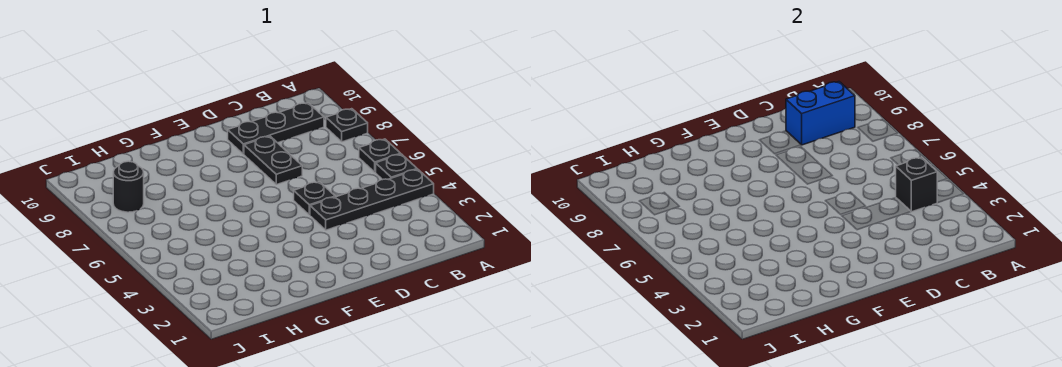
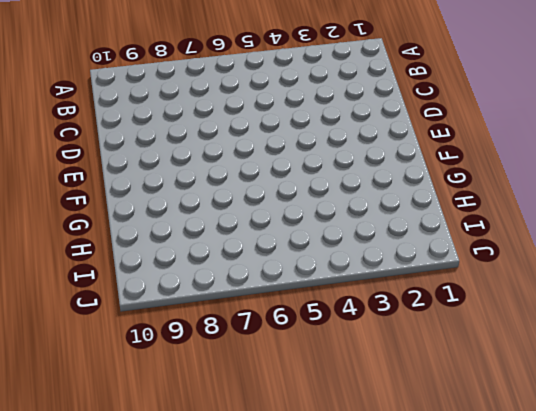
none -> black 1x4 plate [310,169,434,230]
none -> black 1x1 plate [376,154,417,180]

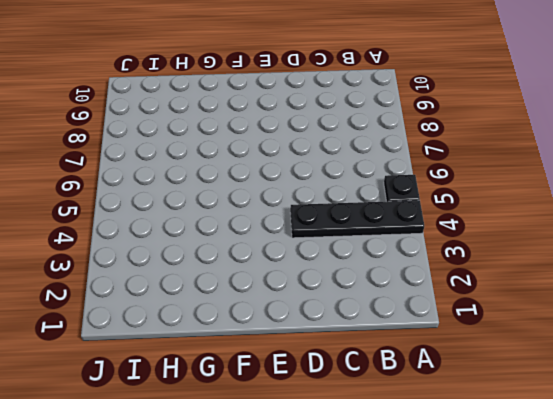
none -> black 1x1 plate [359,139,400,172]
none -> black 1x1 plate [326,109,368,142]

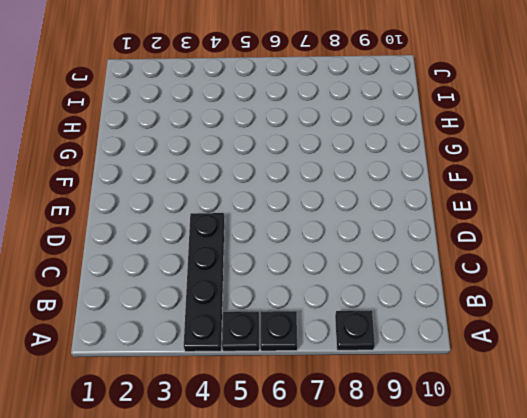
none -> black 1x3 plate [228,103,324,154]
none -> black 1x1 plate [294,182,335,215]

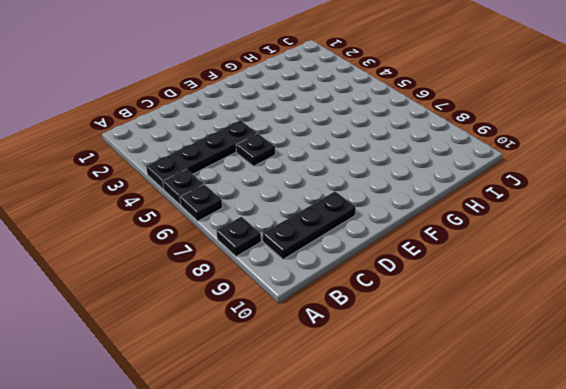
none -> black 1x2 plate [244,136,302,185]
none -> black 1x1 round brick [113,161,144,212]

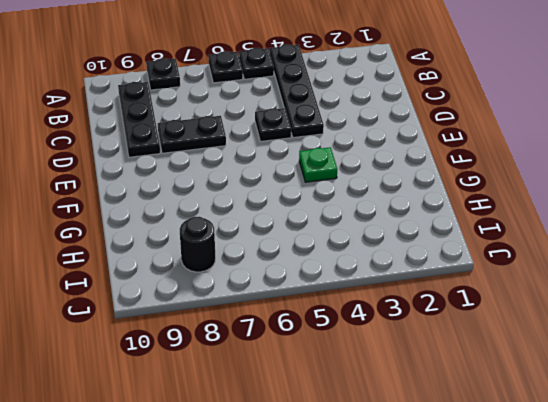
green 1x1 plate [299,147,337,182] -> none
none -> black 1x1 brick [896,157,937,212]
none -> blue 1x2 brick [786,82,855,145]

